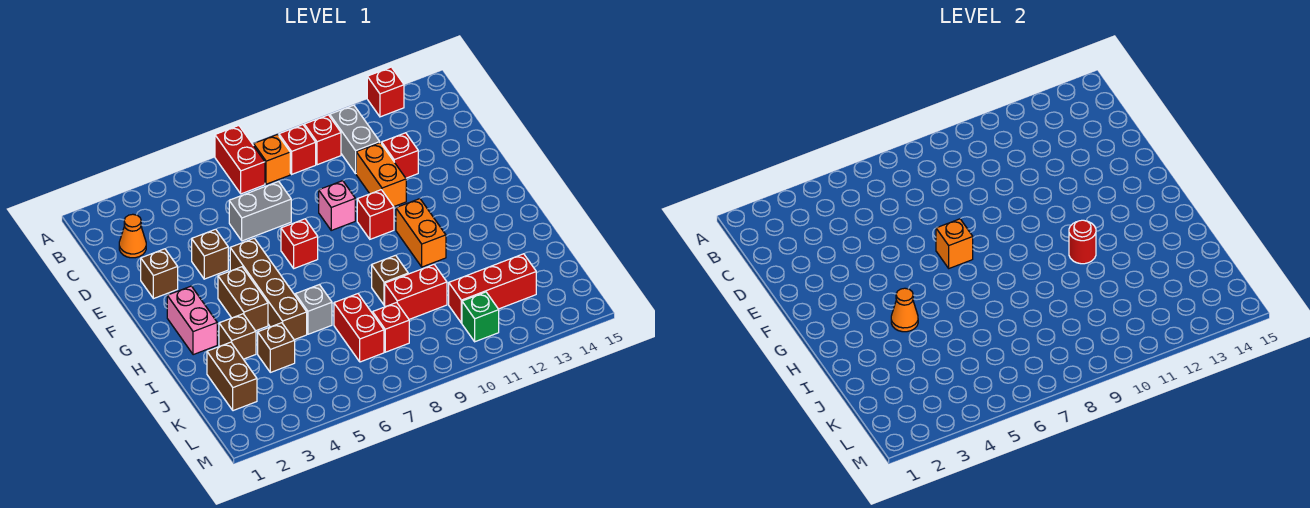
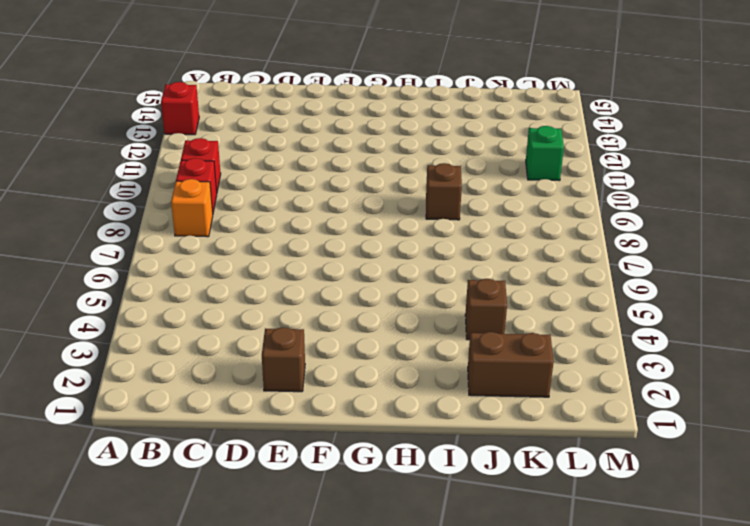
none -> red 1x2 brick [215,126,265,194]
none -> grey 1x2 brick [330,105,380,173]
none -> orange 1x1 cone [119,214,146,258]
none -> grey 1x2 brick [229,181,291,241]

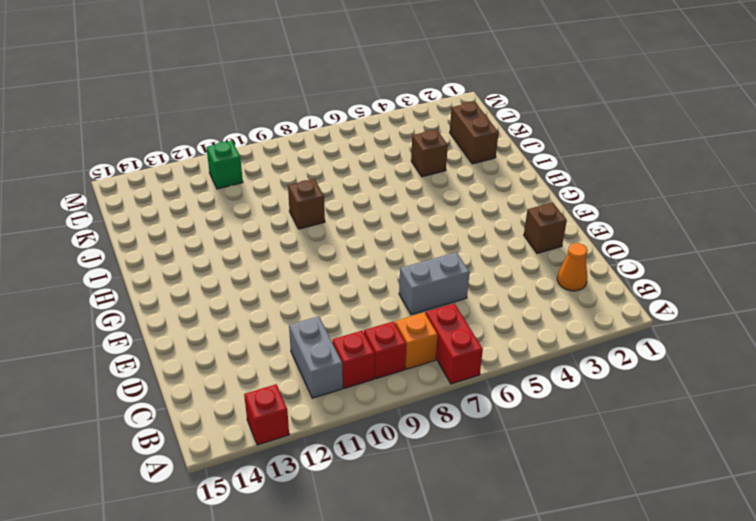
none -> orange 1x2 brick [356,143,406,207]
none -> red 1x1 brick [382,133,418,178]
none -> brown 1x1 brick [192,229,228,279]
none -> pink 1x1 brick [319,181,355,230]

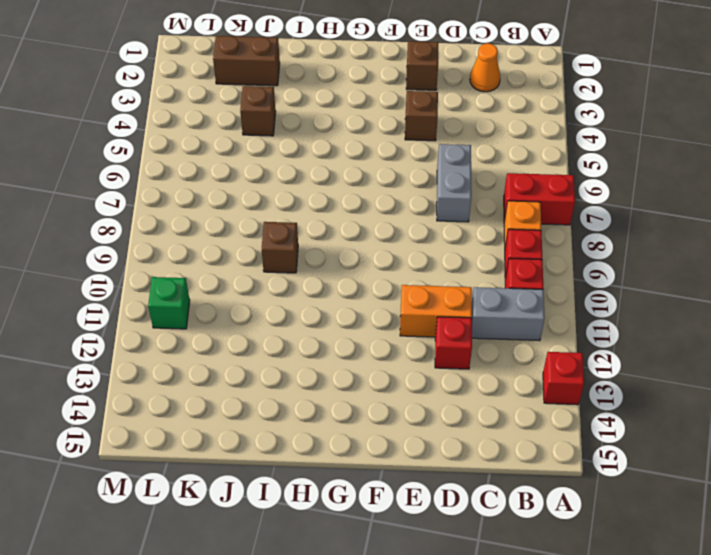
none -> pink 1x1 brick [319,181,355,230]
none -> brown 1x4 brick [230,238,307,340]
none -> red 1x1 brick [281,219,318,268]
none -> red 1x1 brick [357,190,394,239]

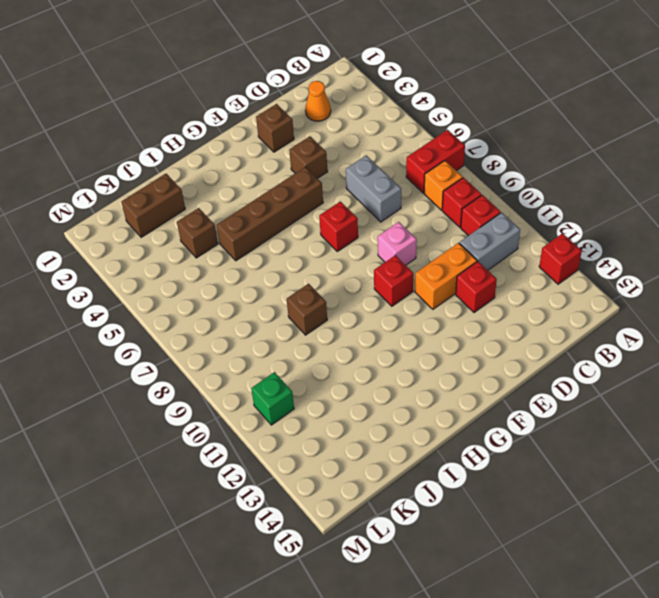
none -> pink 1x2 brick [167,286,217,355]
none -> brown 1x2 brick [218,267,268,331]
none -> orange 1x2 brick [396,199,446,267]
none -> brown 1x1 brick [219,314,256,359]

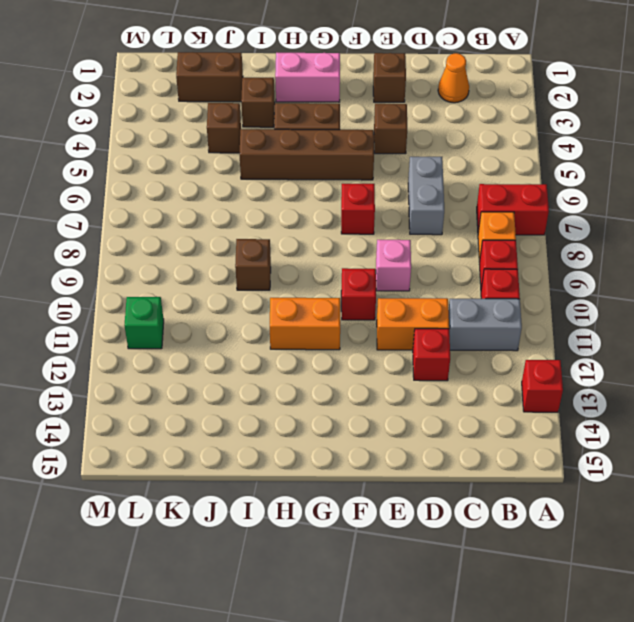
none -> grey 1x1 brick [295,285,332,334]
none -> red 1x2 brick [334,294,384,362]
none -> red 1x2 brick [385,264,447,319]
none -> red 1x1 brick [373,302,409,352]

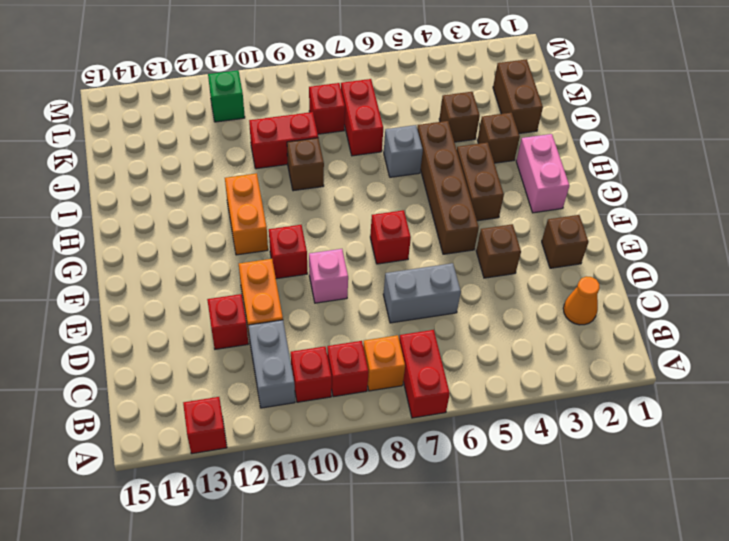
none -> red 1x3 brick [449,254,536,323]
none -> orange 1x1 brick [936,219,973,268]
none -> orange 1x1 cone [891,288,918,332]
none -> red 1x1 round brick [1069,220,1096,264]

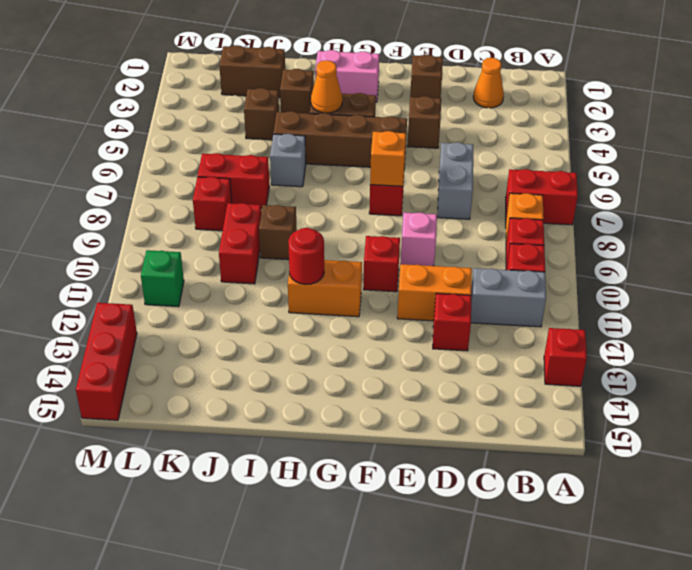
red 1x3 brick [76,303,137,420] -> red 1x3 brick moved to [449,254,536,323]

